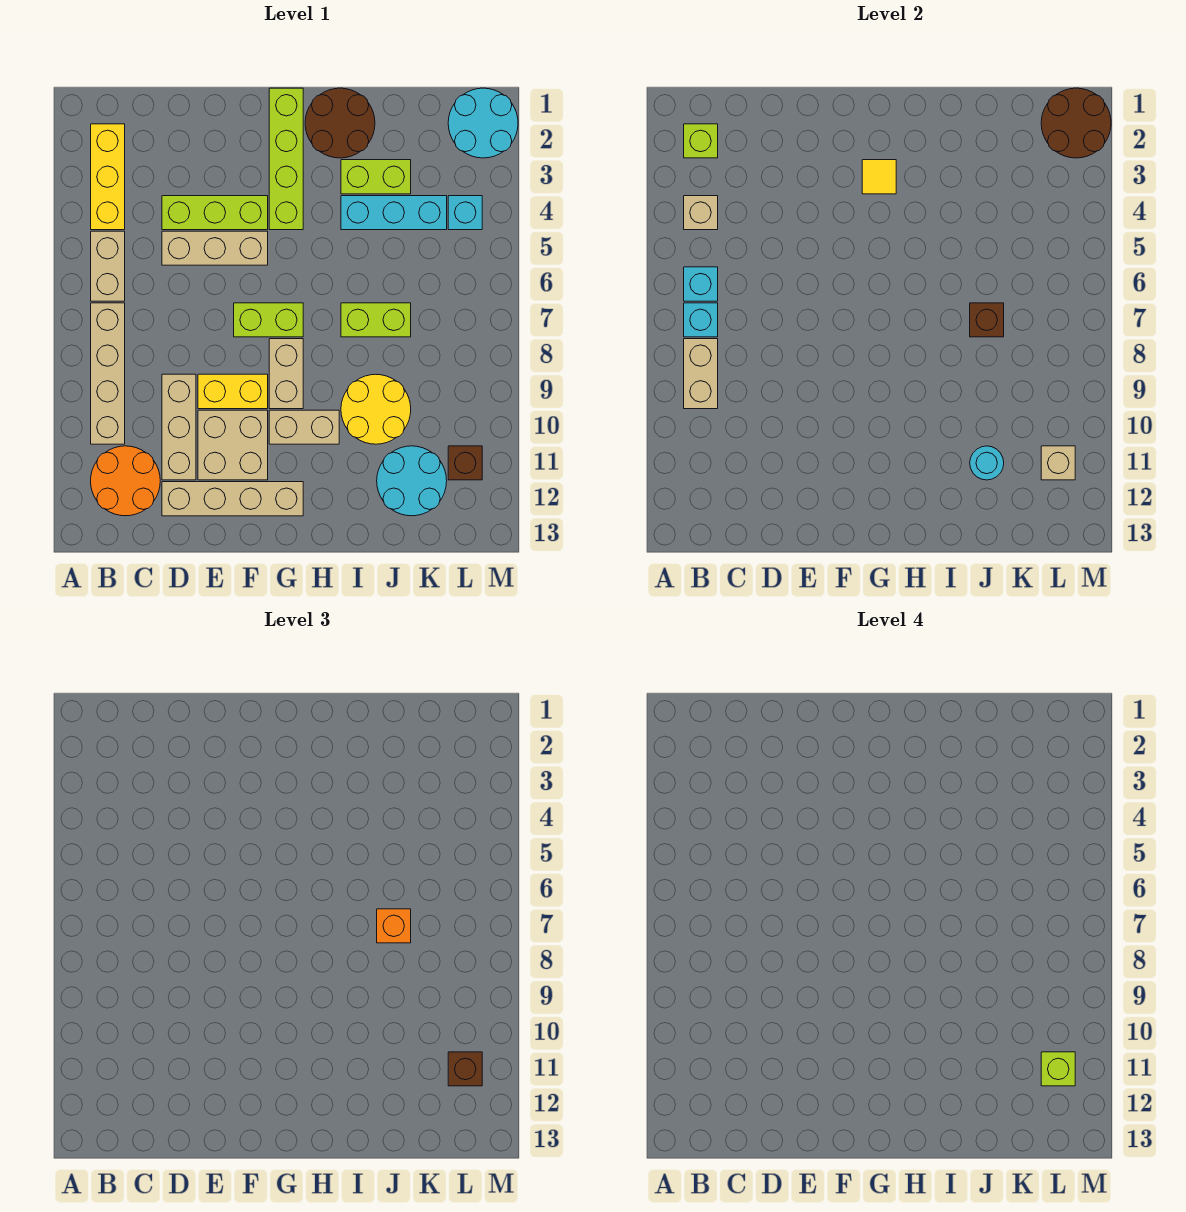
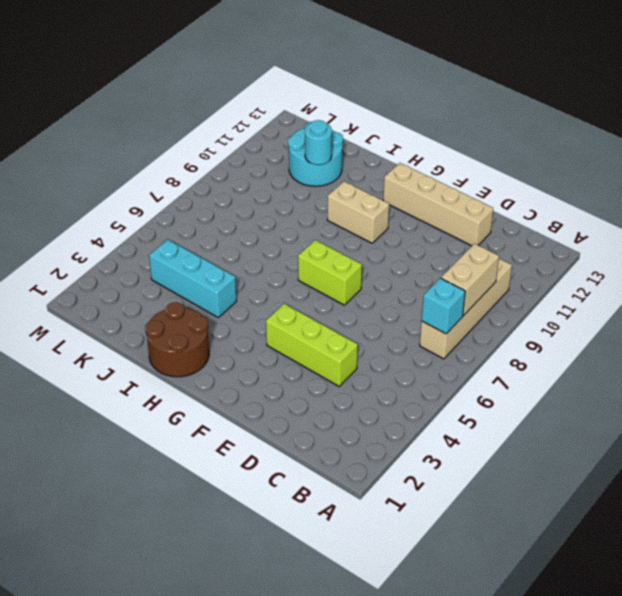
none -> yellow 1x3 brick [91,124,125,230]
none -> tan 1x2 brick [91,231,125,301]
none -> orange 2x2 round brick [91,446,160,516]
none -> tan 1x3 brick [162,231,268,265]

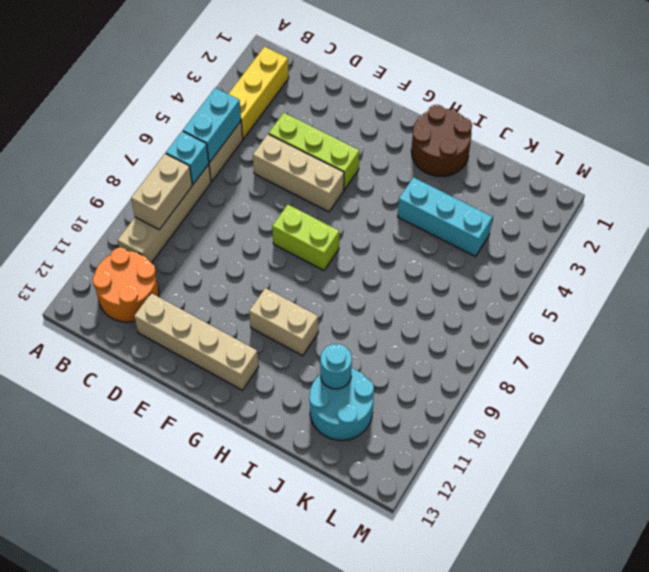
cyan 1x2 brick [183,88,241,162] -> cyan 1x1 brick [684,267,718,301]
none -> tan 1x3 brick [162,374,196,480]
none -> yellow 1x2 brick [198,374,268,409]
none -> tan 2x2 brick [198,410,268,480]
none -> lime 1x4 brick [269,88,303,230]

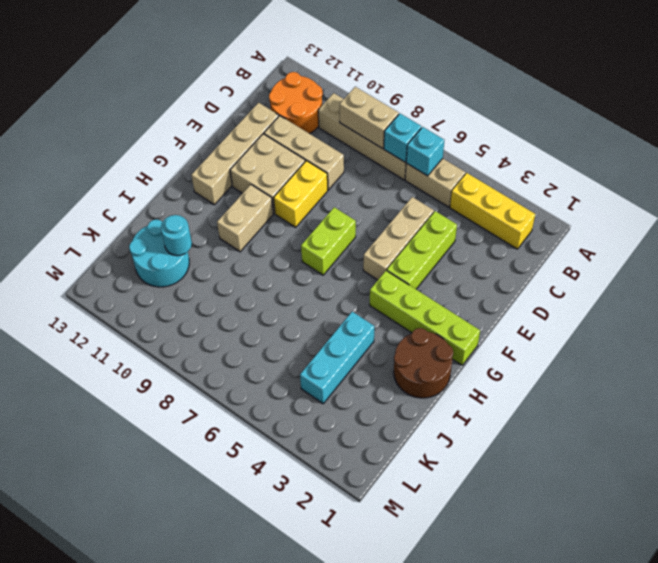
none -> tan 1x2 brick [269,339,303,409]
none -> lime 1x2 brick [341,160,411,194]
none -> lime 1x2 brick [341,303,411,337]
none -> yellow 2x2 round brick [341,374,411,444]

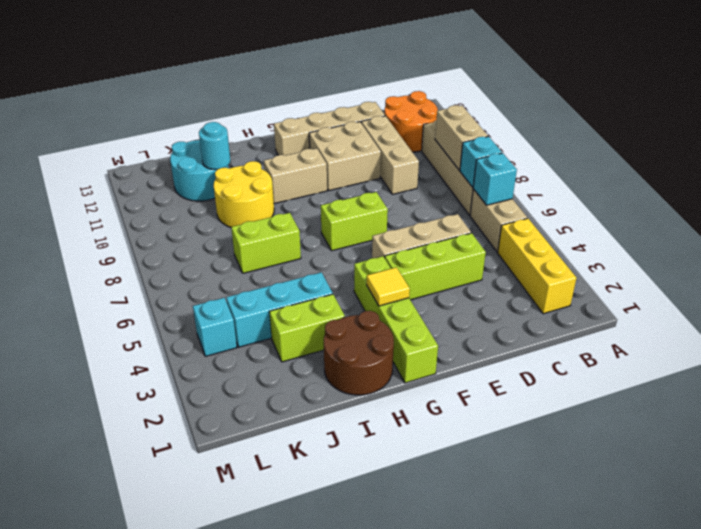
none -> yellow 1x2 brick [198,374,268,409]
none -> tan 1x2 brick [269,339,303,409]
none -> cyan 2x2 round brick [448,88,518,158]
none -> brown 1x1 brick [448,446,482,480]

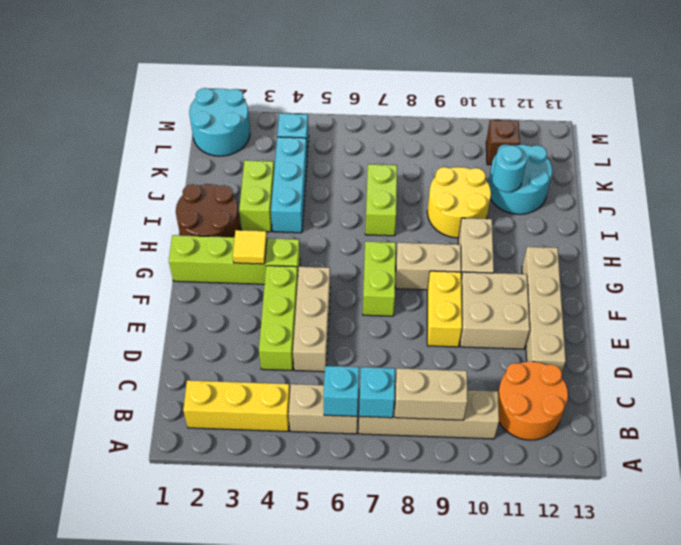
none -> tan 1x3 brick [162,374,196,480]
none -> lime 1x1 brick [684,124,718,158]
none -> tan 1x1 brick [684,196,718,230]
none -> brown 1x1 brick [970,303,1004,337]

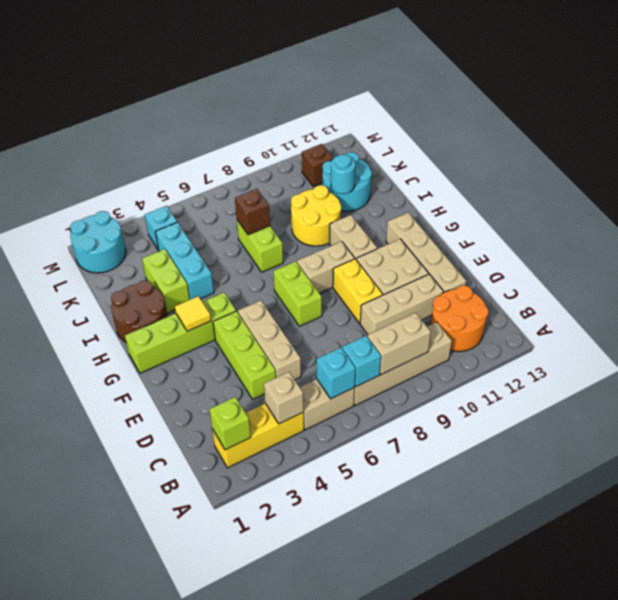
none -> brown 2x2 round brick [1041,88,1111,158]
none -> tan 1x1 brick [1041,446,1075,480]
none -> orange 1x1 brick [377,909,411,943]
none -> brown 1x1 brick [448,1052,482,1086]

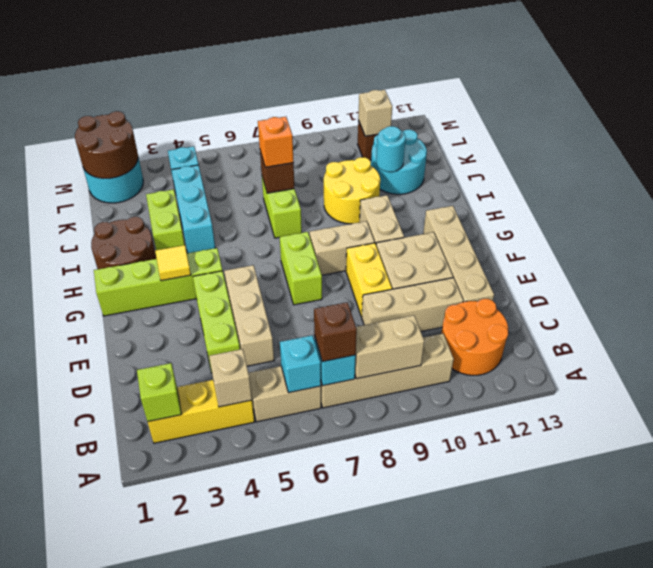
brown 1x1 brick [314,302,357,362] -> brown 1x1 brick moved to [448,1052,482,1086]
none -> lime 1x1 brick [1041,1052,1075,1086]

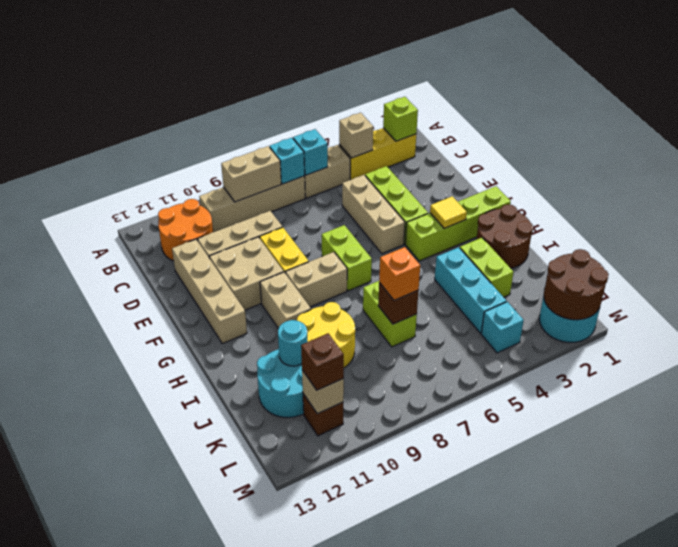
none -> lime 1x1 brick [1041,1052,1075,1086]

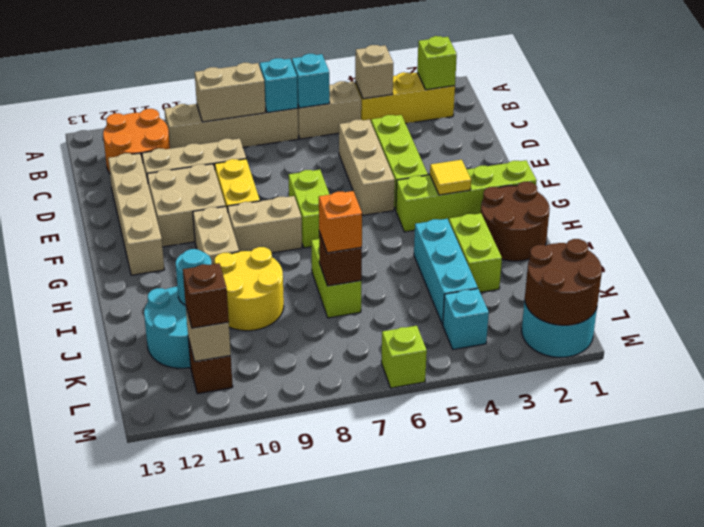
lime 1x1 brick [381,326,427,388] -> lime 1x1 brick moved to [1041,1052,1075,1086]

